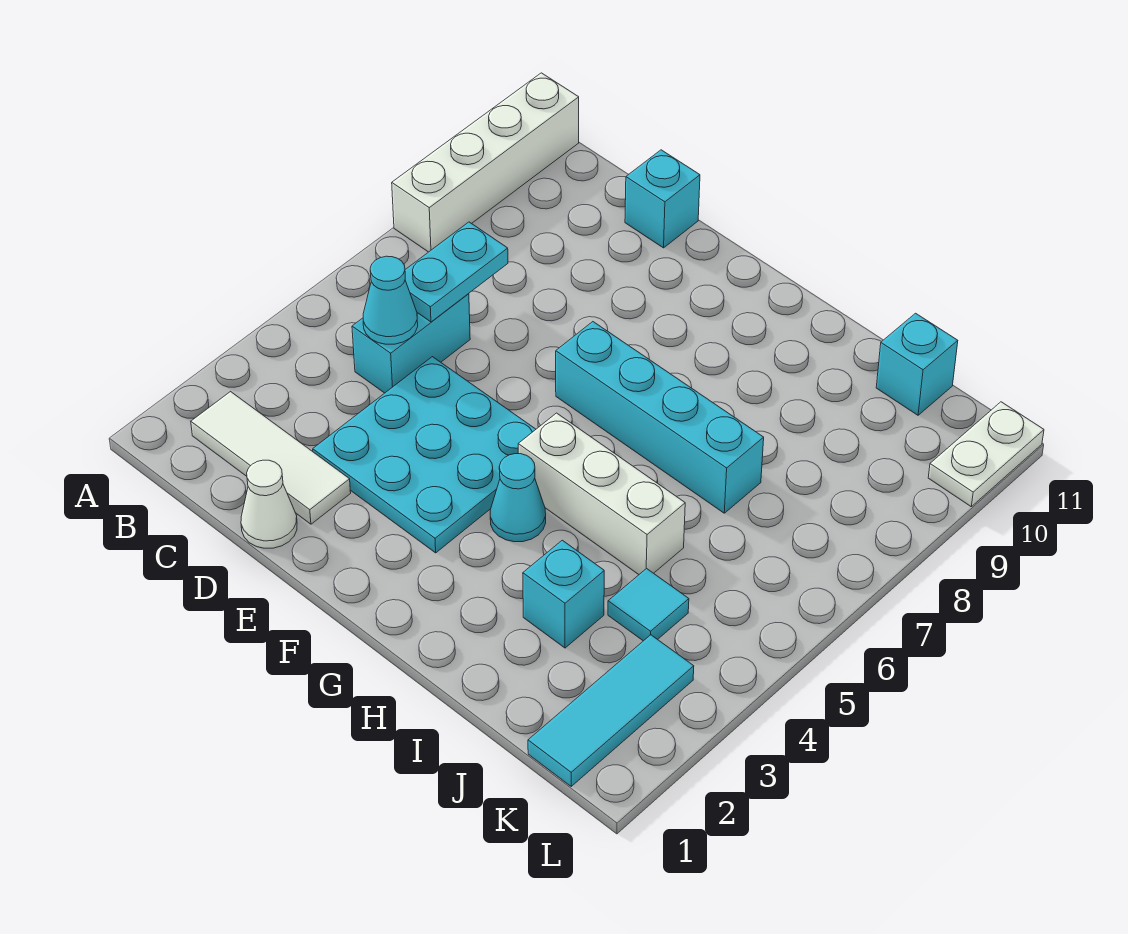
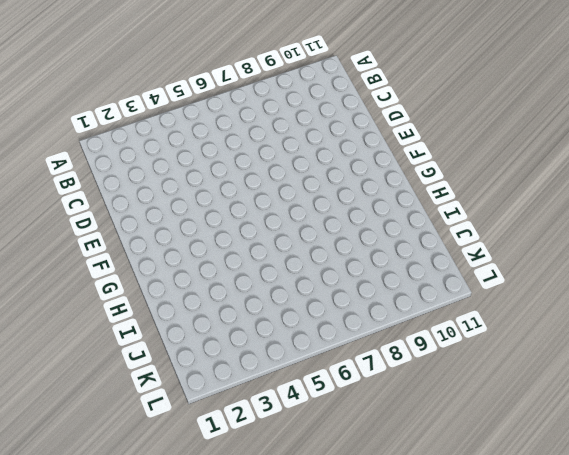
none -> white 1x4 brick [392,73,579,252]
none -> white 1x3 tile [191,392,351,524]
none -> cyan 1x2 brick [352,294,470,393]

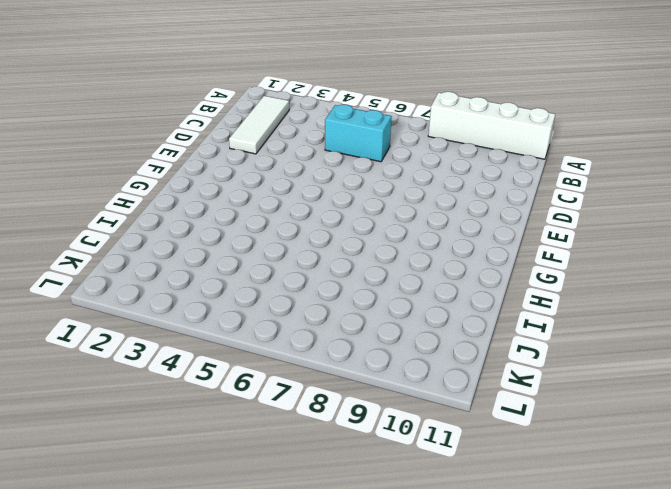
none -> white 1x1 cone [241,460,297,548]
none -> cyan 3x3 plate [313,357,536,553]
none -> cyan 1x1 brick [625,150,700,248]

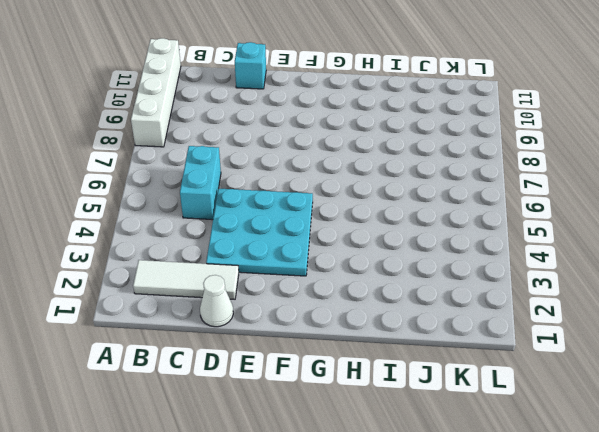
none -> cyan 1x4 brick [556,322,764,513]
none -> cyan 1x1 cone [490,454,546,542]
none -> white 1x3 brick [518,413,685,574]

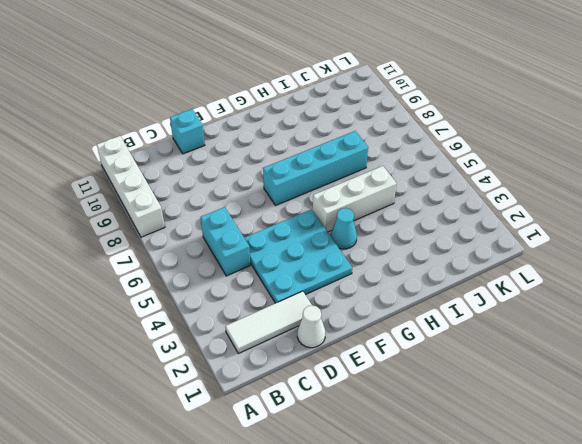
none -> cyan 1x1 brick [523,540,604,648]
none -> cyan 1x1 tile [608,568,689,641]
none -> cyan 1x1 brick [876,313,958,415]

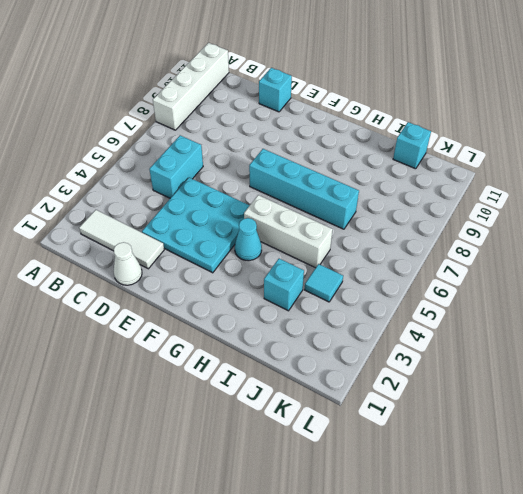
none -> cyan 1x3 tile [528,635,694,786]
none -> white 1x2 plate [928,402,1044,507]
none -> cyan 1x1 cone [363,256,418,344]

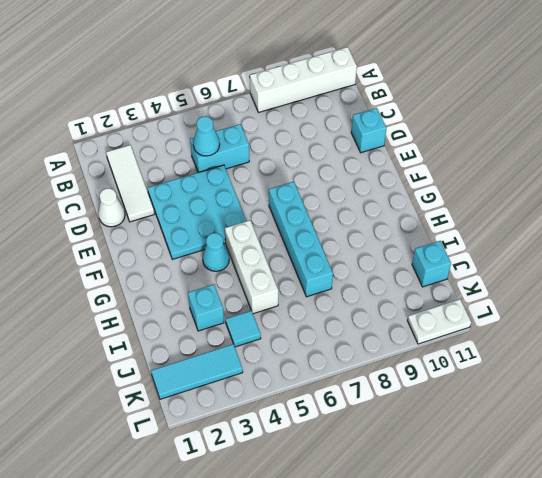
none -> cyan 1x2 plate [405,222,508,322]

